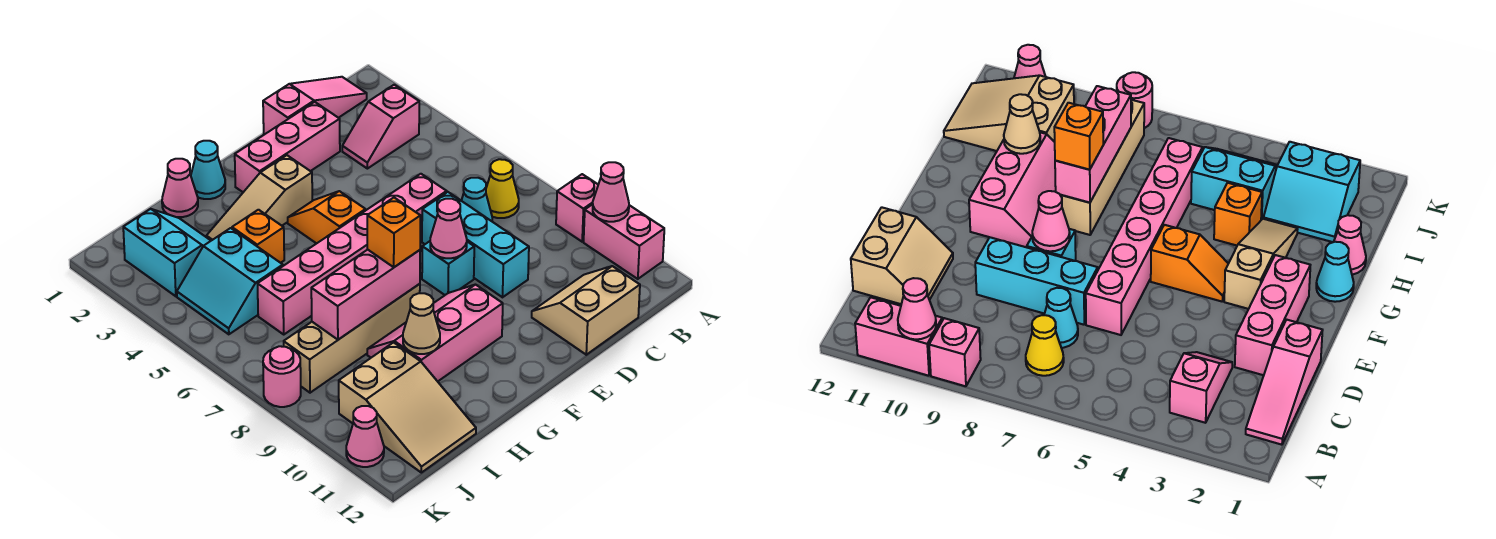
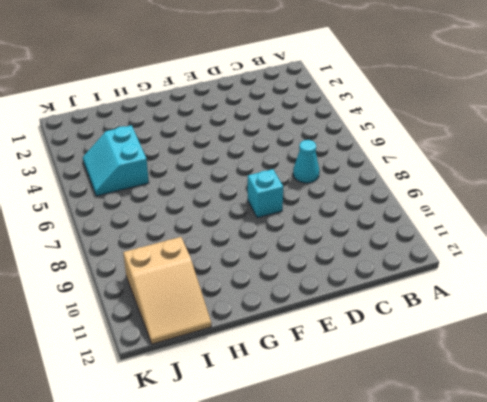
none -> pink 1x1 brick [556,174,598,242]
none -> pink 1x2 brick [584,204,664,279]
none -> pink 1x3 slope [263,77,367,134]

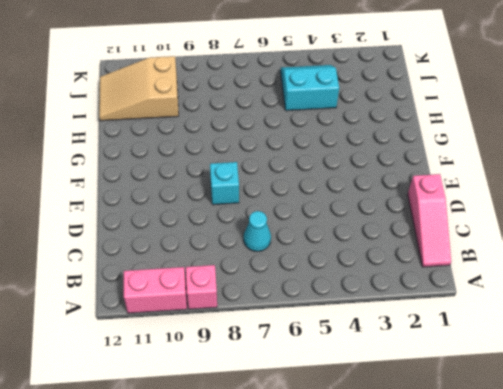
none -> pink 1x2 slope [342,85,419,169]
none -> yellow 1x1 cone [486,159,519,218]
none -> tan 2x2 slope [532,266,640,355]

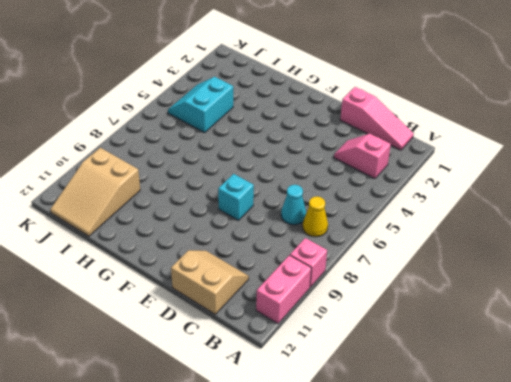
none -> pink 1x3 brick [235,102,340,192]
none -> pink 1x6 brick [258,174,447,334]
none -> cyan 1x3 brick [422,192,529,297]

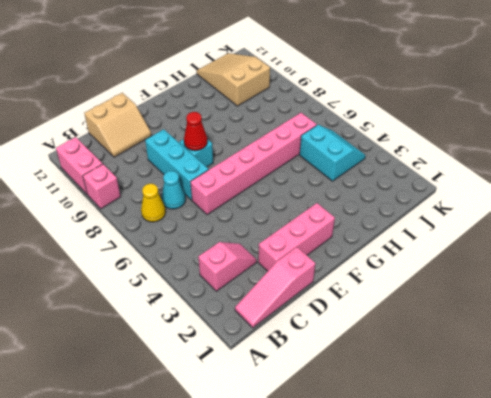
red 1x1 cone [184,112,207,151] -> pink 1x1 cone [430,199,467,258]
none -> tan 1x3 slope [206,155,312,241]
none -> orange 1x2 slope [288,191,366,244]
none -> pink 2x3 slope [367,285,503,381]

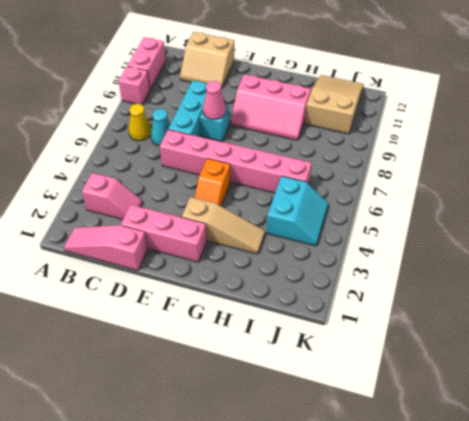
none -> cyan 1x1 cone [191,141,225,199]
none -> tan 1x4 brick [284,284,420,393]
none -> pink 1x1 cone [162,159,198,217]

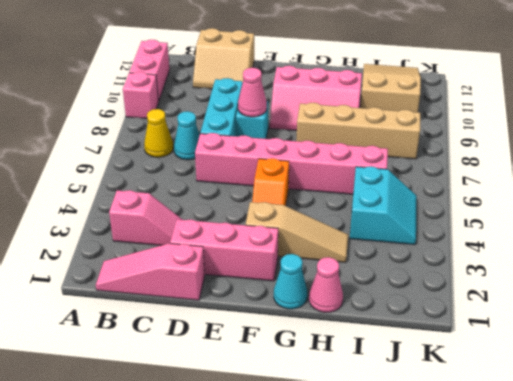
none -> orange 1x1 brick [232,210,284,263]
none -> cyan 2x2 slope [123,209,211,296]
none -> pink 1x1 round brick [263,346,301,407]

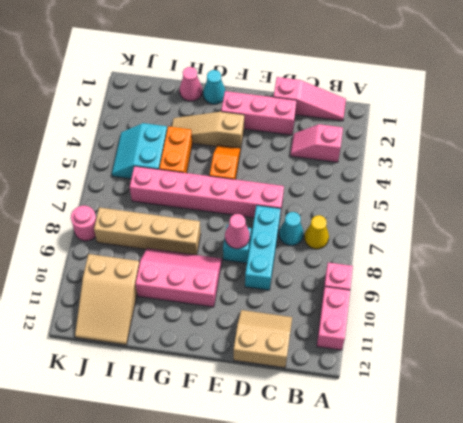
orange 1x2 brick [159,126,192,173] -> orange 1x1 brick [232,210,284,263]
none -> cyan 2x2 slope [123,209,211,296]
none -> pink 1x1 cone [346,406,384,467]
none -> pink 1x1 cone [593,162,629,222]

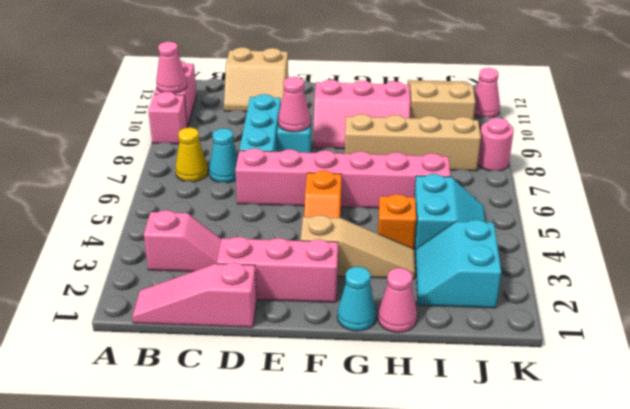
none -> pink 1x3 brick [311,250,420,340]
none -> tan 1x1 cone [403,293,440,354]
none -> orange 1x1 brick [367,198,420,267]

